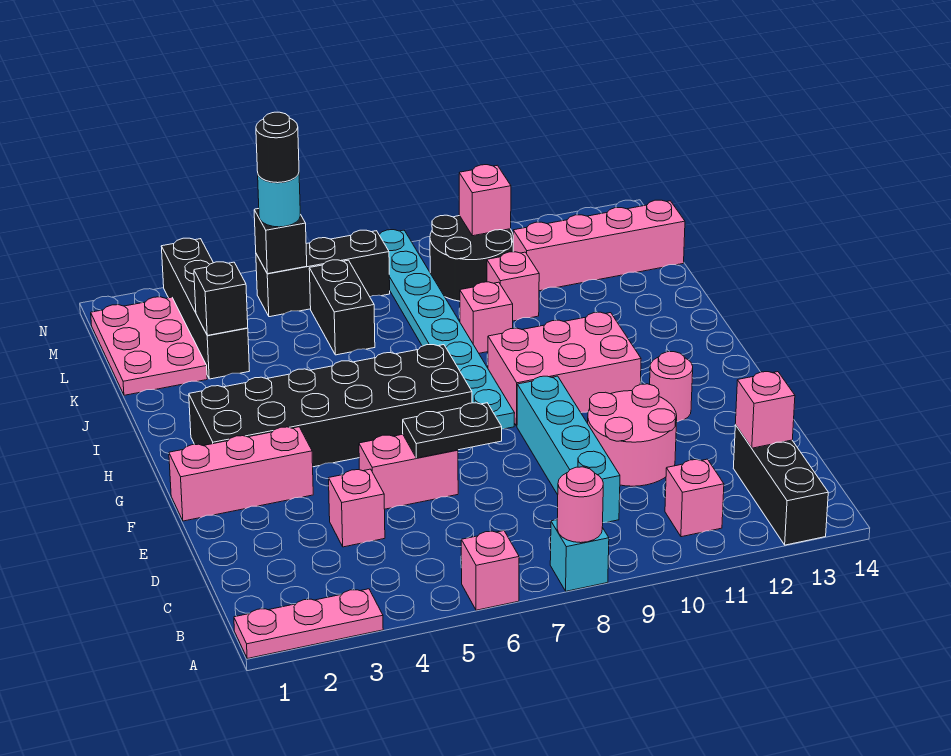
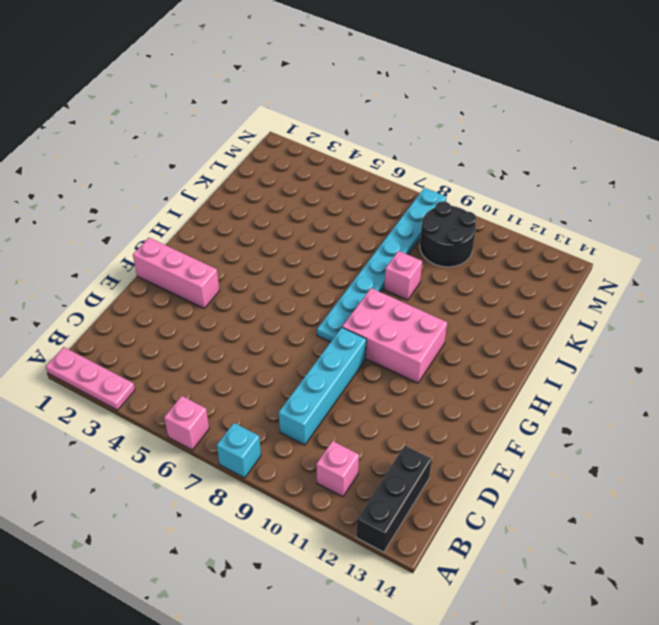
none -> pink 1x1 brick [329,469,385,547]
none -> pink 2x2 round brick [588,384,677,486]
none -> pink 1x2 brick [359,434,458,509]
none -> pink 1x1 round brick [650,352,693,422]

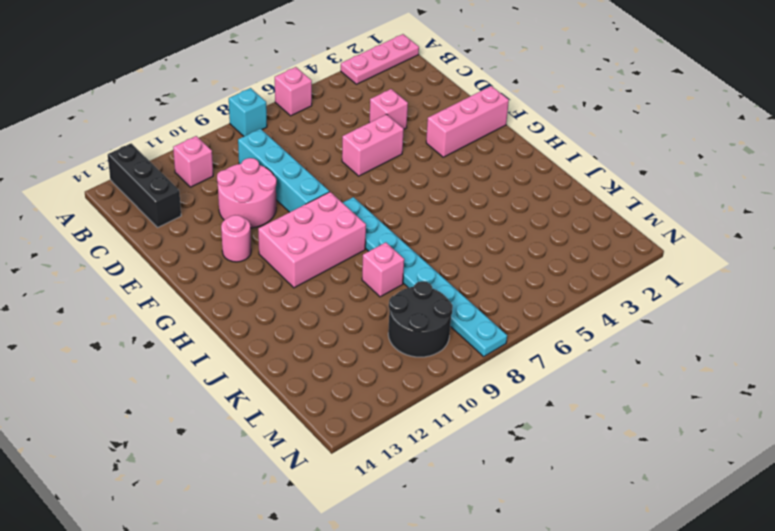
none -> black 2x6 brick [189,345,472,467]
none -> pink 2x3 plate [91,297,207,395]
none -> black 1x4 brick [161,238,249,379]
none -> black 1x2 brick [309,260,375,355]

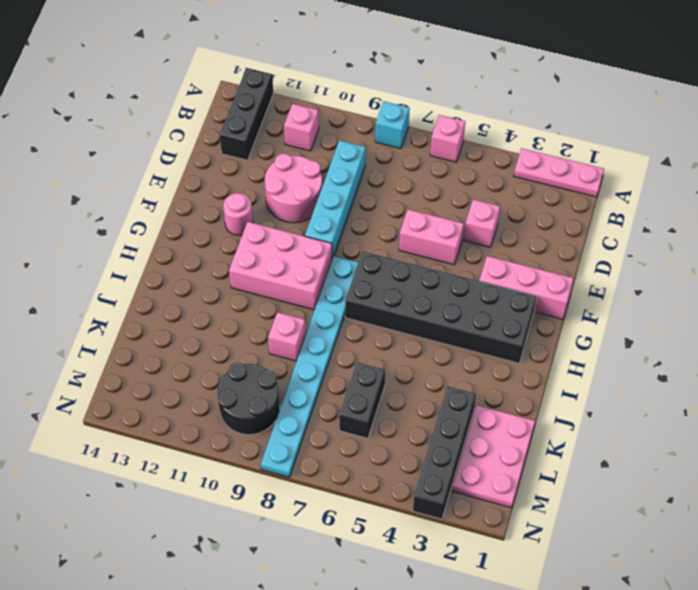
none -> pink 1x1 brick [487,252,539,321]
none -> pink 1x4 brick [513,200,685,291]
none -> black 1x3 brick [256,230,390,317]
none -> pink 1x1 round brick [557,467,603,543]

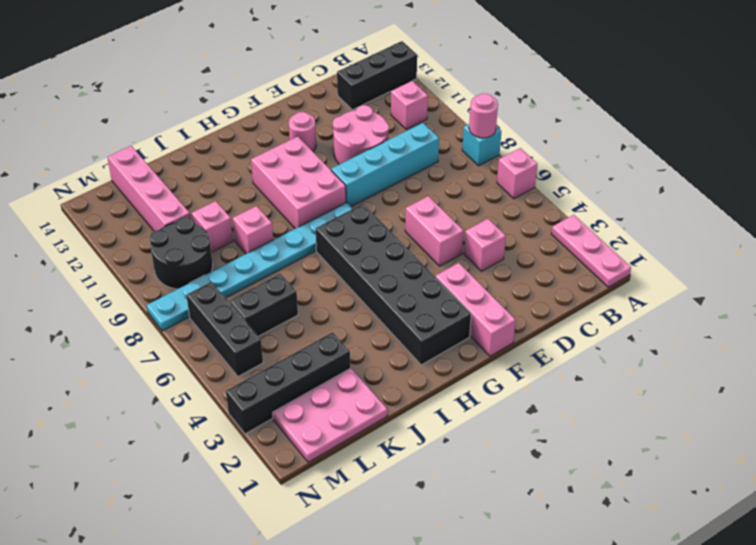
none -> pink 1x1 brick [735,372,795,448]
none -> black 1x2 plate [403,403,502,458]
none -> black 1x1 brick [194,262,248,335]
none -> black 1x1 brick [254,209,307,274]

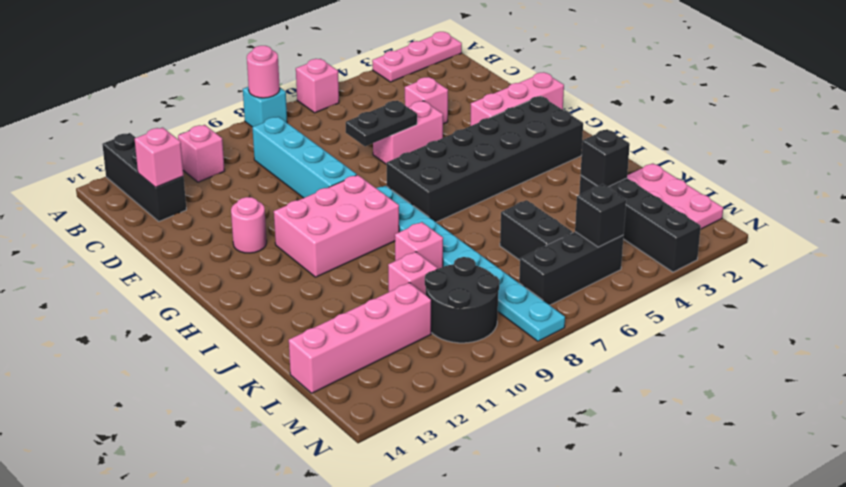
none -> pink 2x2 round brick [588,384,677,486]
none -> pink 1x1 brick [459,165,511,236]
none -> cyan 1x1 round brick [258,173,300,227]
none -> black 1x1 round brick [256,112,299,183]

